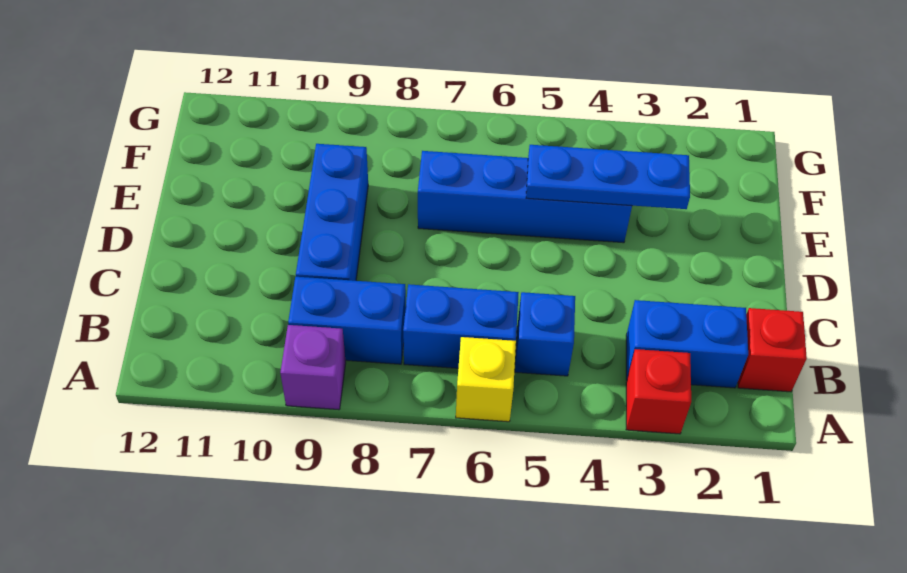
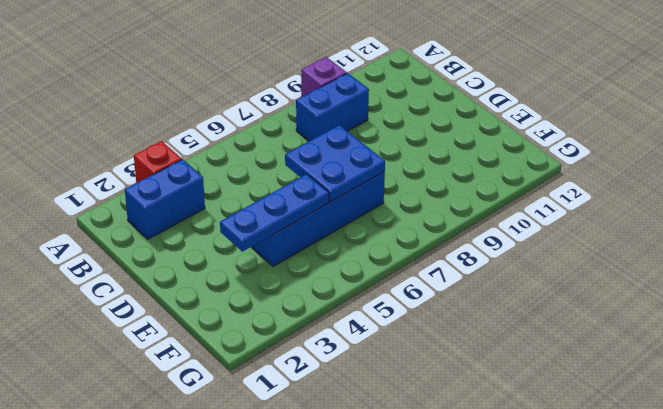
blue 2x2 plate [285,125,385,202] -> none
none -> yellow 1x1 brick [456,337,516,422]
none -> red 1x1 brick [738,308,807,392]

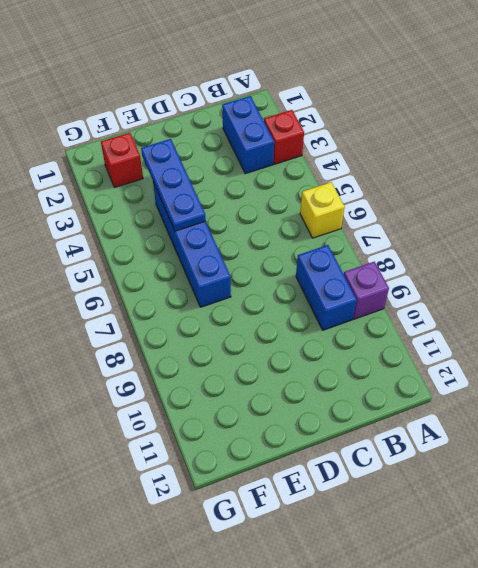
red 1x1 brick [101,133,143,188] -> red 1x1 brick moved to [738,308,807,392]
none -> blue 1x1 brick [515,292,575,376]
none -> blue 1x2 brick [403,284,519,368]

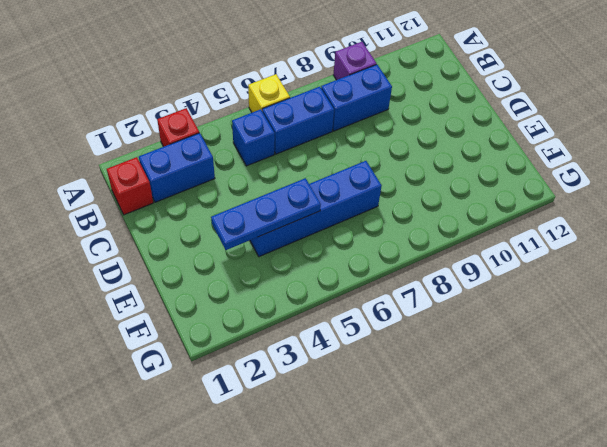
none -> blue 1x3 brick [296,144,368,281]

